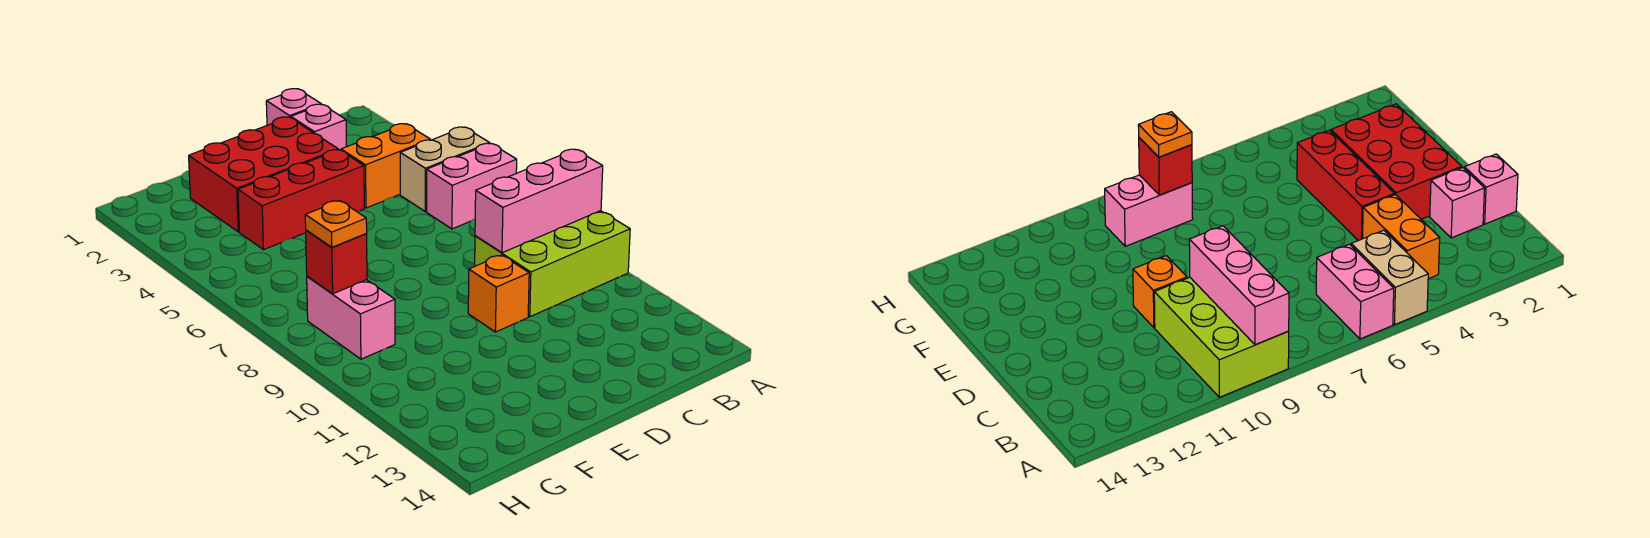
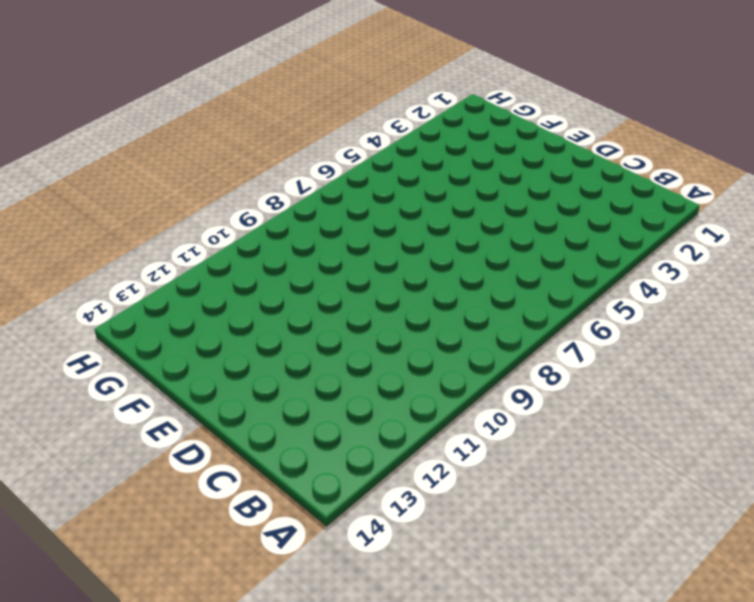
none -> tan 1x2 brick [400,127,490,212]
none -> pink 1x2 brick [427,143,517,229]
none -> lime 2x3 brick [475,211,630,317]

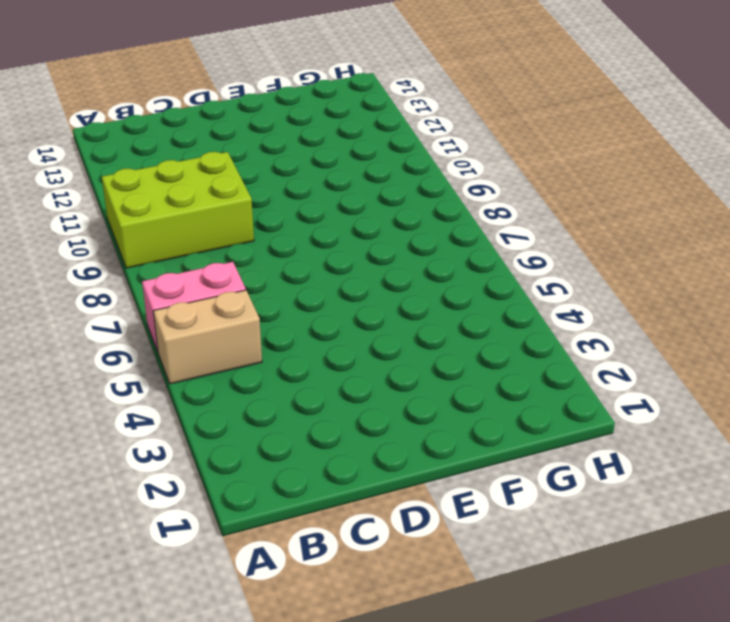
none -> orange 1x2 brick [341,124,430,208]
none -> pink 1x1 brick [266,89,321,125]
none -> pink 1x1 brick [291,104,347,150]

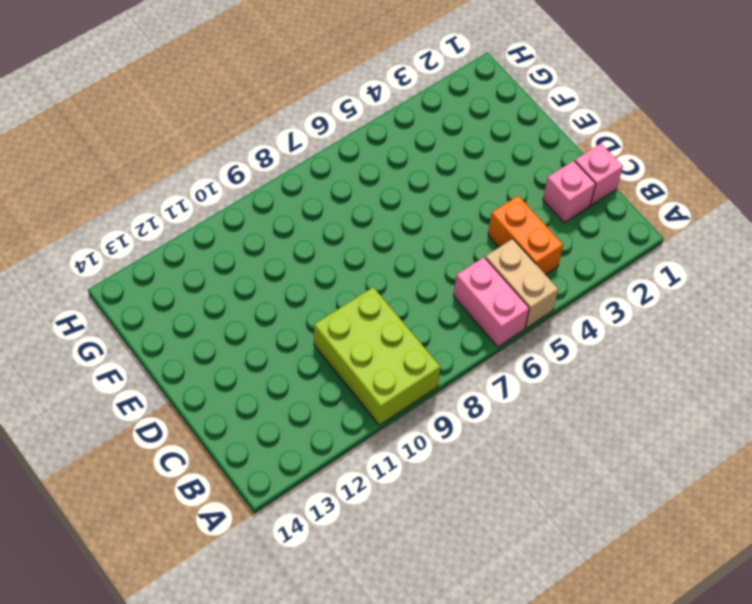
none -> red 2x3 brick [189,117,338,232]
none -> red 1x3 brick [238,150,364,250]
none -> orange 1x1 brick [468,255,529,332]

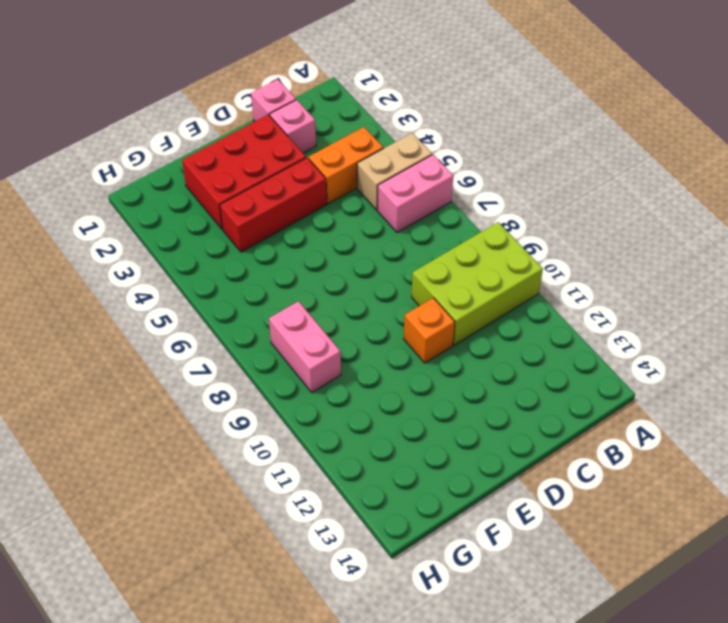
none -> pink 1x3 brick [475,149,603,253]
none -> red 1x1 brick [306,230,367,294]
none -> orange 1x1 plate [305,201,367,247]

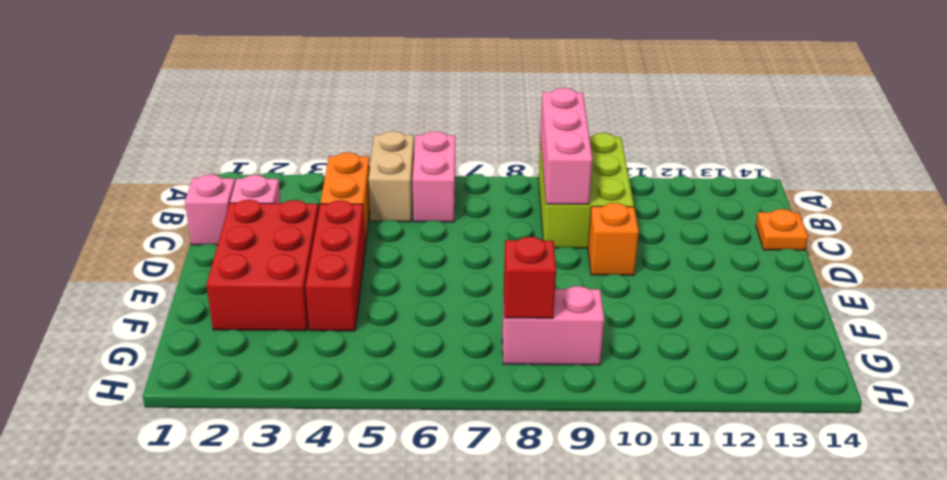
orange 1x1 plate [756,209,808,250] -> orange 1x1 plate moved to [305,201,367,247]

